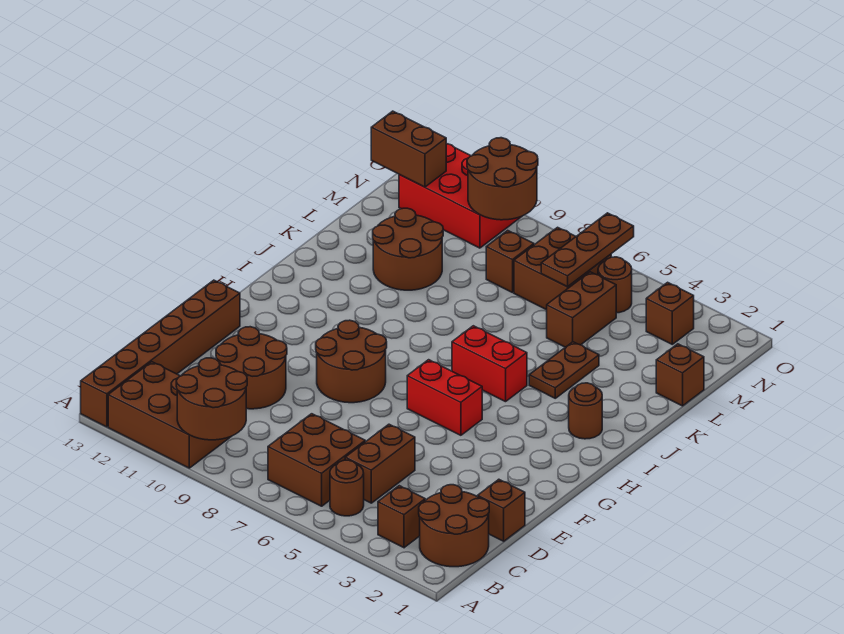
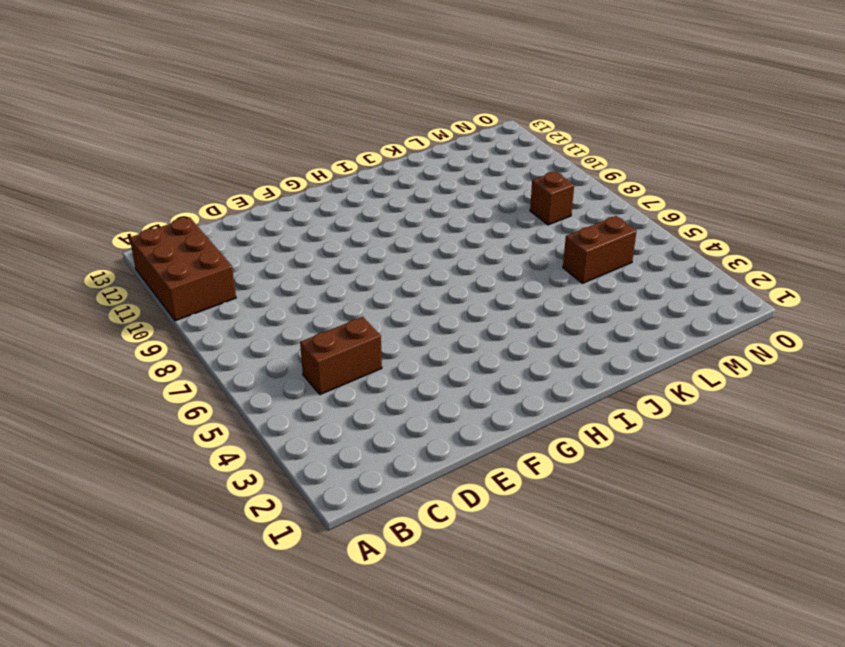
none -> brown 1x6 brick [81,280,240,427]
none -> brown 2x2 round brick [419,485,489,567]
none -> brown 1x1 brick [378,486,425,548]

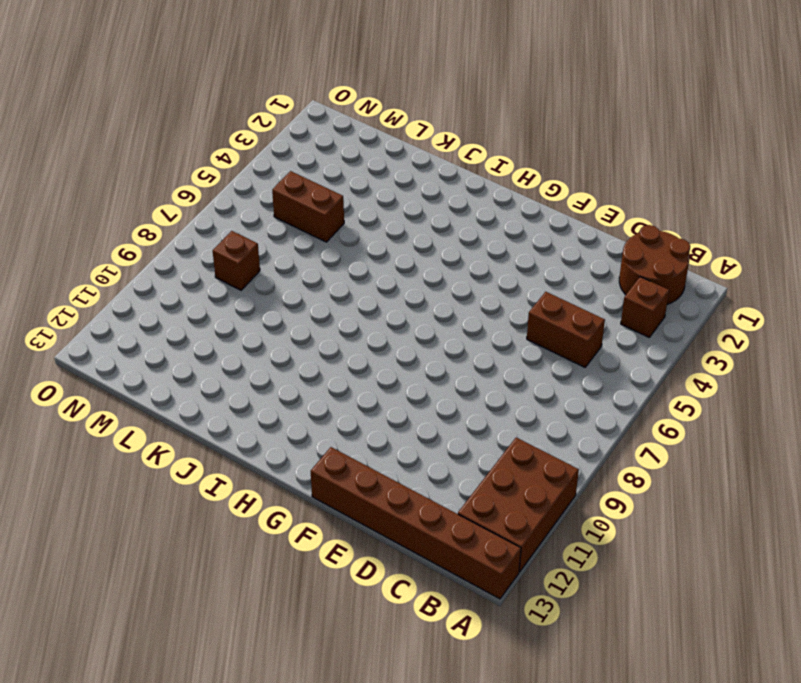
none -> brown 1x1 round brick [330,460,364,516]
none -> brown 2x2 brick [268,414,365,506]
none -> brown 1x1 brick [478,479,525,541]

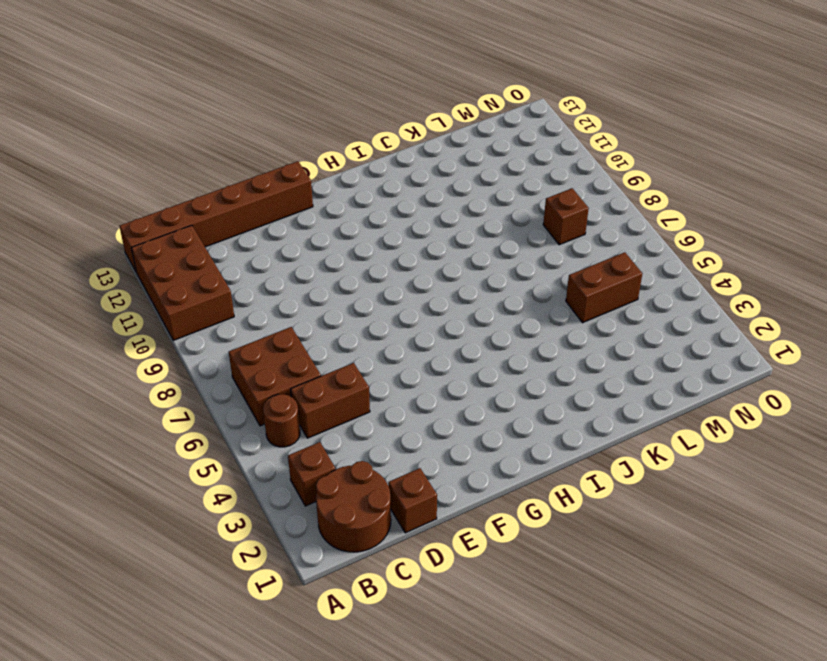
none -> brown 2x2 round brick [216,327,287,409]
none -> brown 2x2 round brick [316,320,387,403]
none -> red 1x2 brick [407,360,482,435]

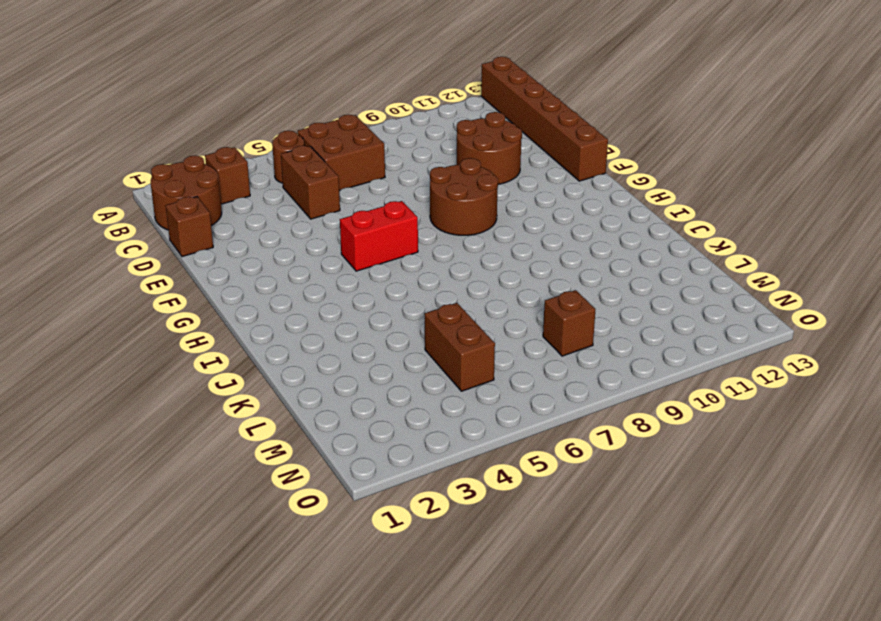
none -> brown 2x3 brick [108,362,230,468]
none -> brown 1x1 round brick [569,383,602,439]
none -> red 1x2 brick [452,326,527,402]

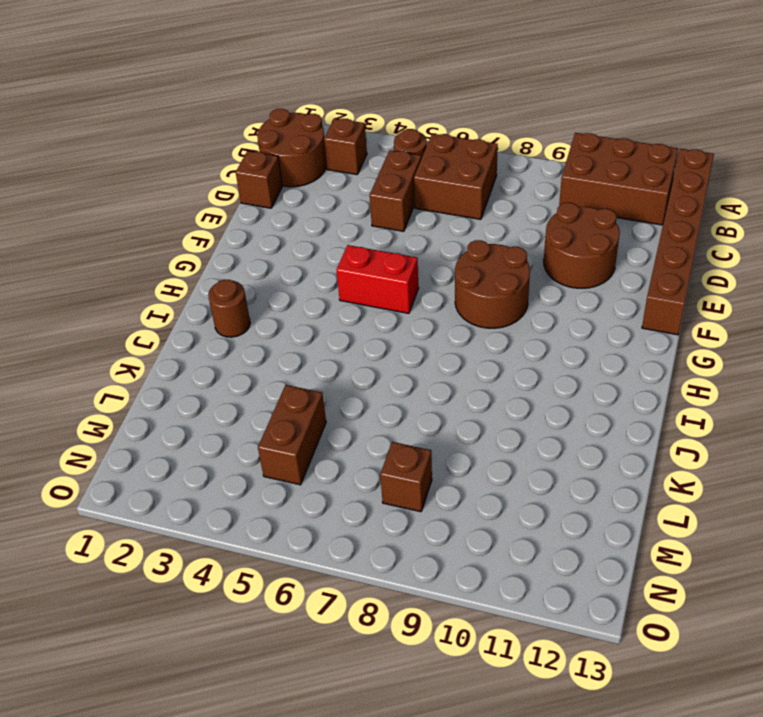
none -> red 1x2 brick [452,326,527,402]
none -> brown 1x2 plate [529,342,599,398]
none -> brown 2x2 round brick [373,208,443,290]

